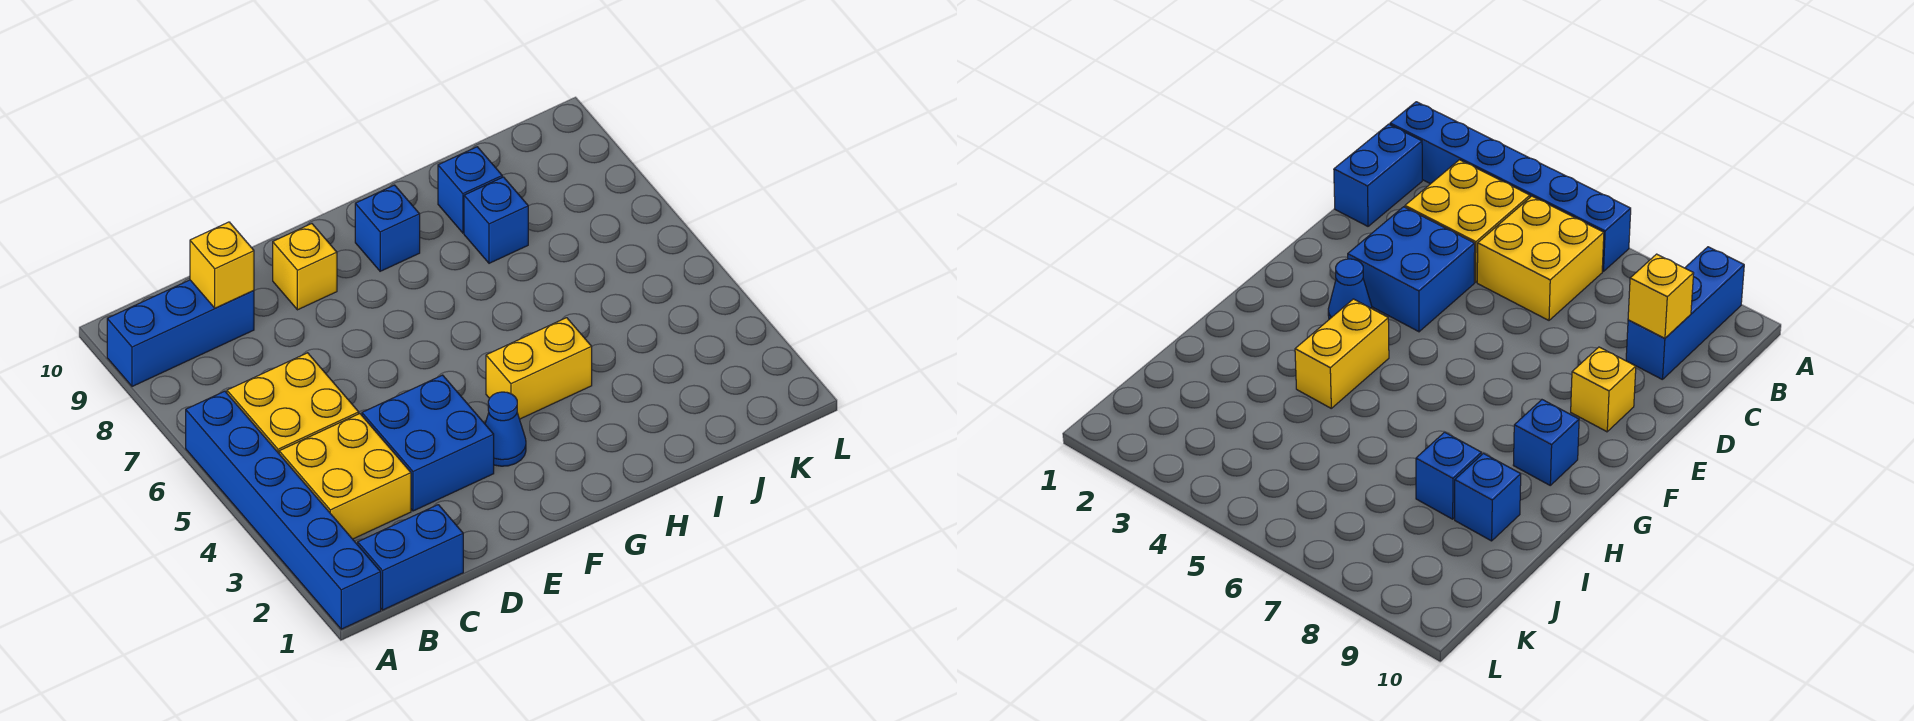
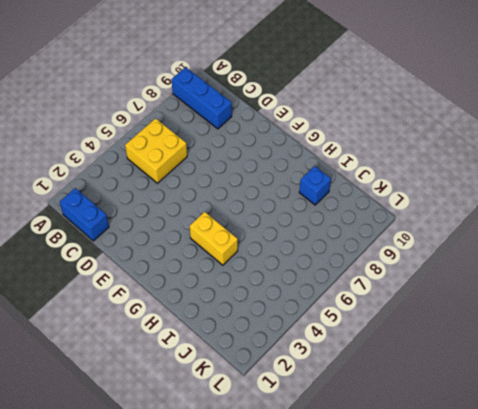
none -> blue 1x6 brick [186,391,381,629]
none -> yellow 2x2 brick [279,414,411,539]
none -> blue 2x2 brick [362,375,494,511]

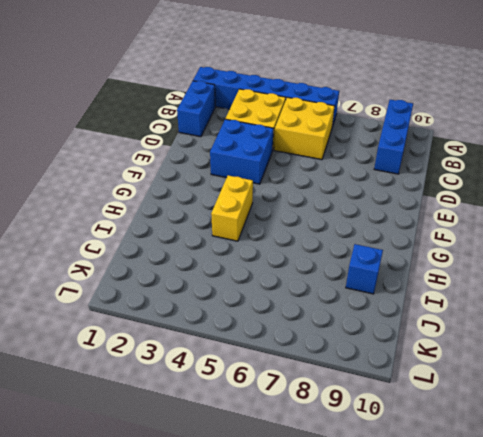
none -> yellow 1x1 brick [273,224,337,310]
none -> blue 1x1 cone [485,392,526,466]
none -> blue 1x1 brick [355,185,420,271]

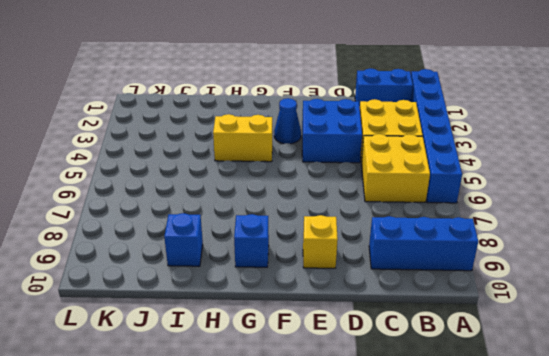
none -> blue 1x1 brick [464,177,528,263]
none -> yellow 1x1 brick [190,222,254,308]

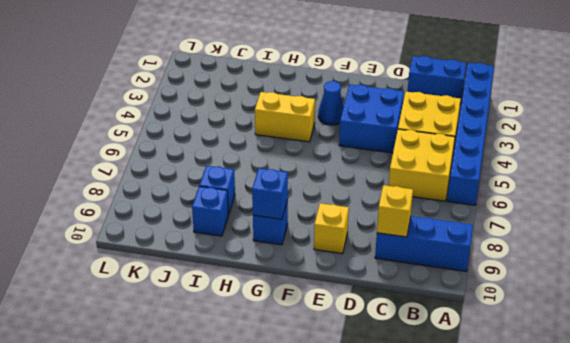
blue 1x1 brick [252,168,288,219] -> none

